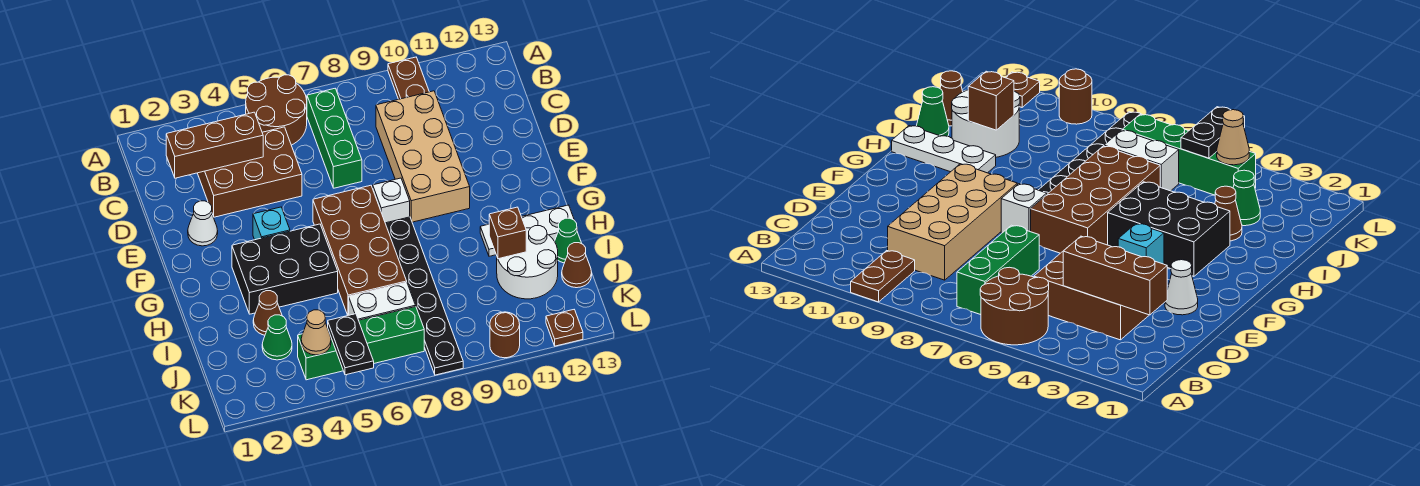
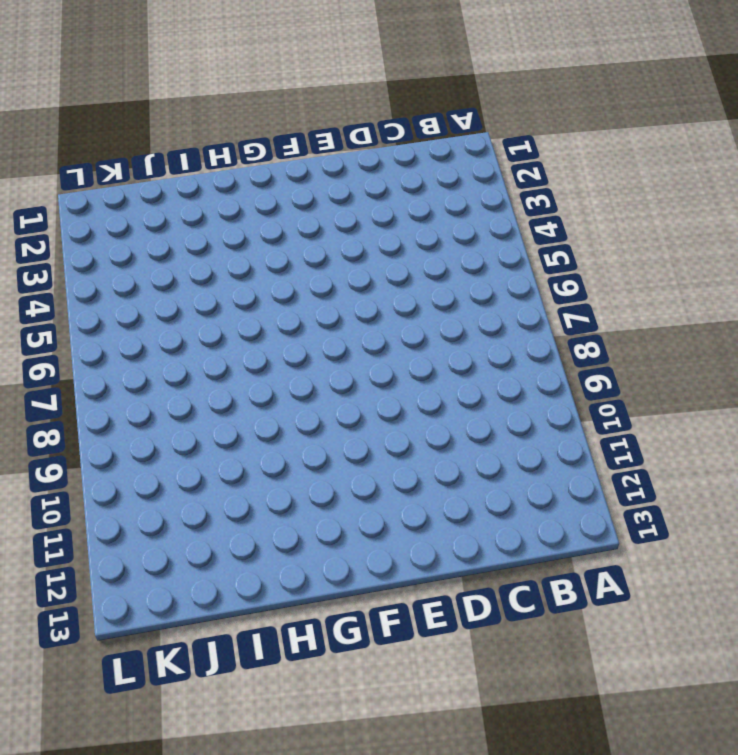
none -> brown 2x2 round brick [246,75,307,145]
none -> brown 1x2 plate [388,57,429,99]
none -> green 1x3 brick [307,89,362,188]

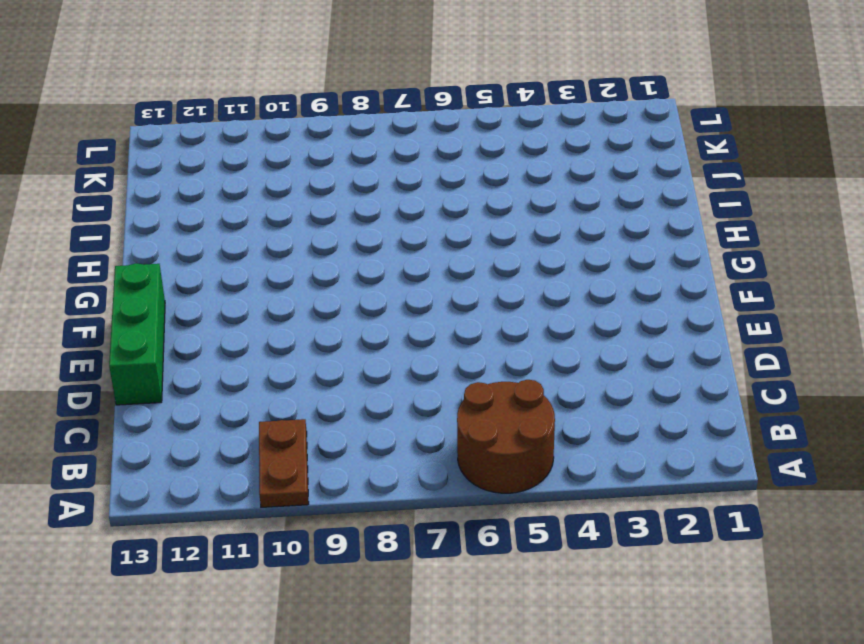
green 1x3 brick [109,263,165,405] -> green 1x3 brick moved to [307,89,362,188]
none -> brown 2x3 brick [198,127,302,217]
none -> tan 2x4 brick [376,91,470,222]
none -> white 1x1 cone [188,201,218,246]

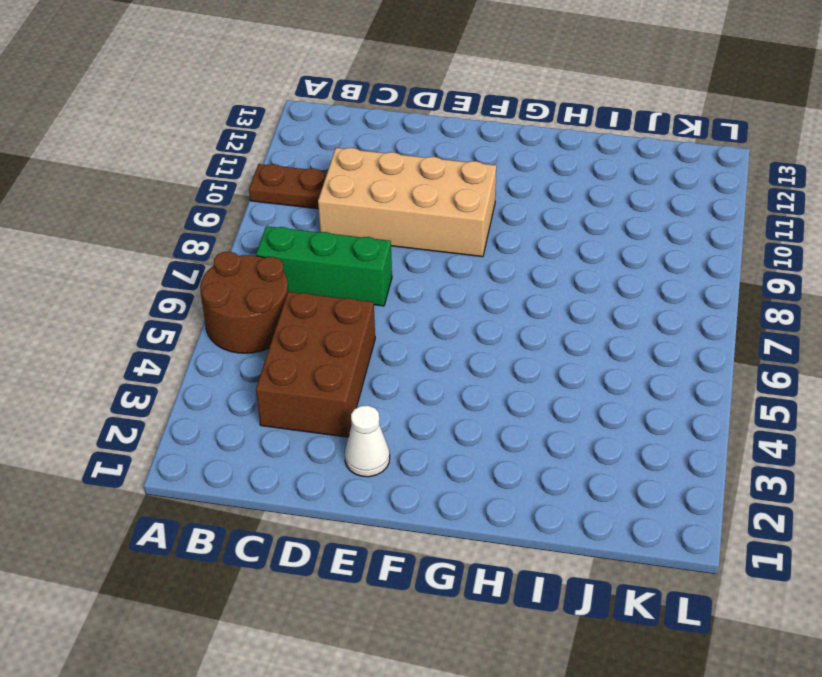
none -> cyan 1x1 brick [253,207,290,240]
none -> brown 2x4 brick [313,185,407,315]
none -> white 1x1 brick [373,178,410,223]

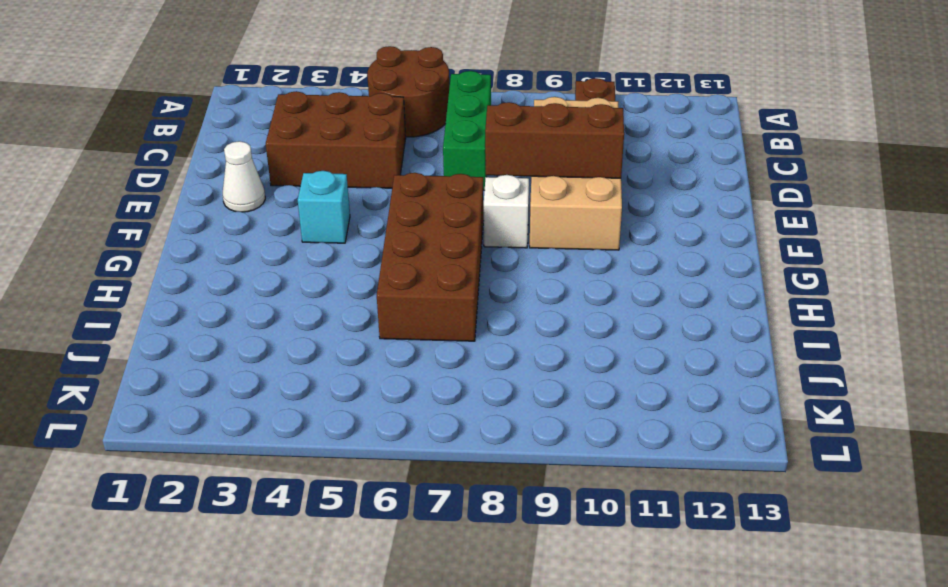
brown 1x3 brick [485,102,624,178] -> brown 1x3 brick moved to [166,112,263,178]
none -> black 2x3 brick [232,224,338,314]
none -> black 1x6 plate [385,217,463,375]
none -> white 1x3 plate [480,205,574,256]

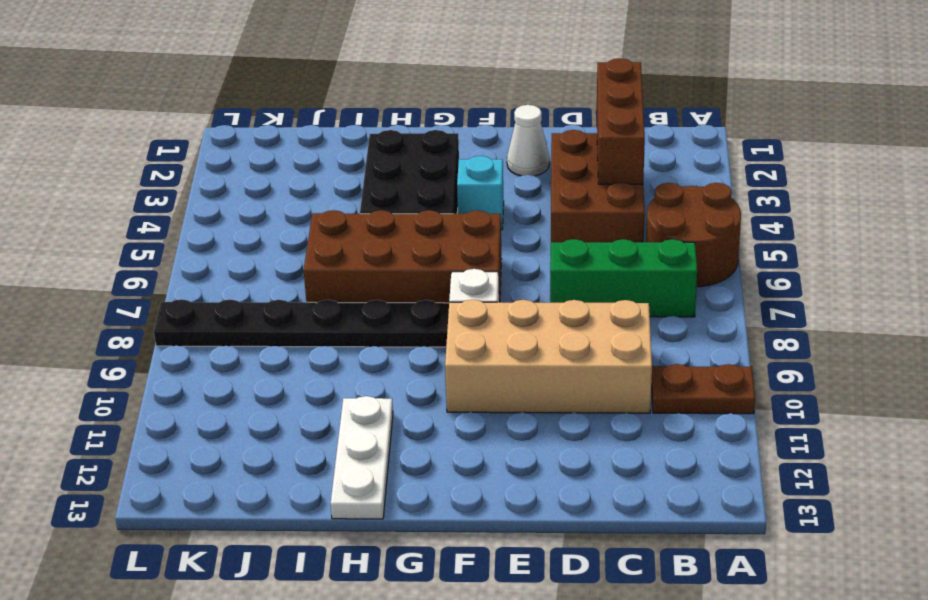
none -> brown 1x1 cone [253,291,282,335]
none -> white 2x2 round brick [497,226,558,299]
none -> green 1x1 cone [555,218,582,263]

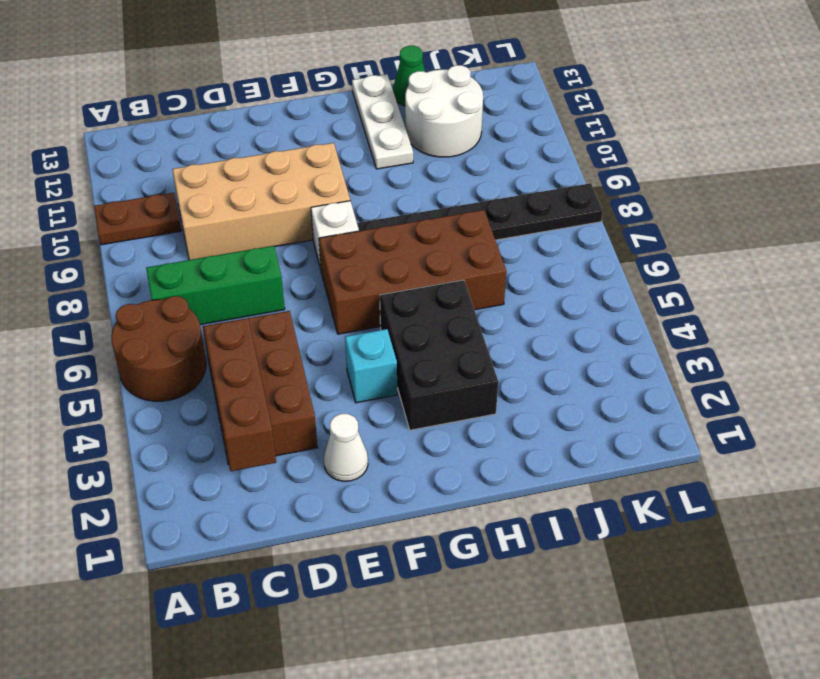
none -> brown 1x1 cone [253,291,282,335]
none -> green 1x1 cone [262,315,292,360]
none -> white 1x2 brick [349,282,416,320]

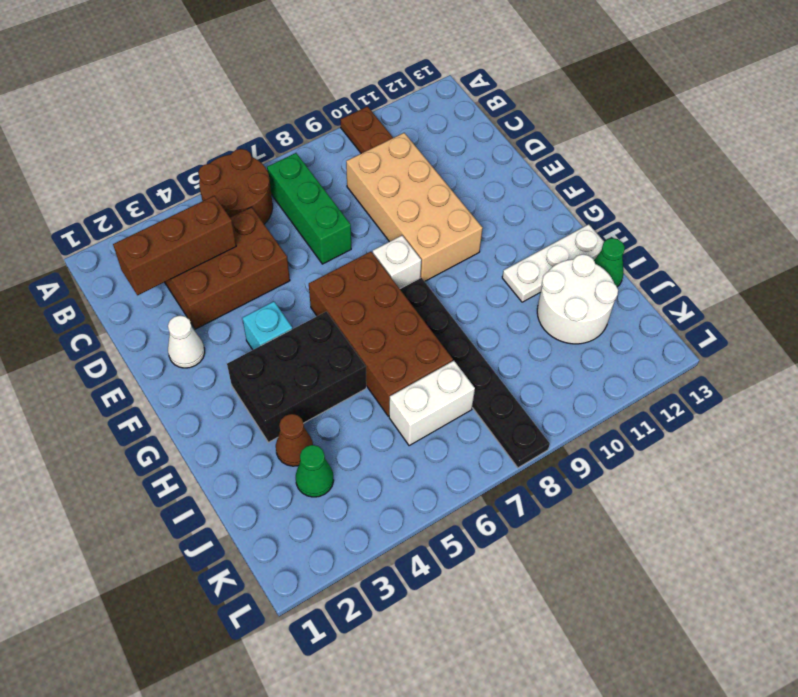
none -> brown 1x1 cone [562,243,592,288]
none -> green 1x4 brick [298,307,424,380]
none -> brown 1x1 round brick [490,312,520,358]

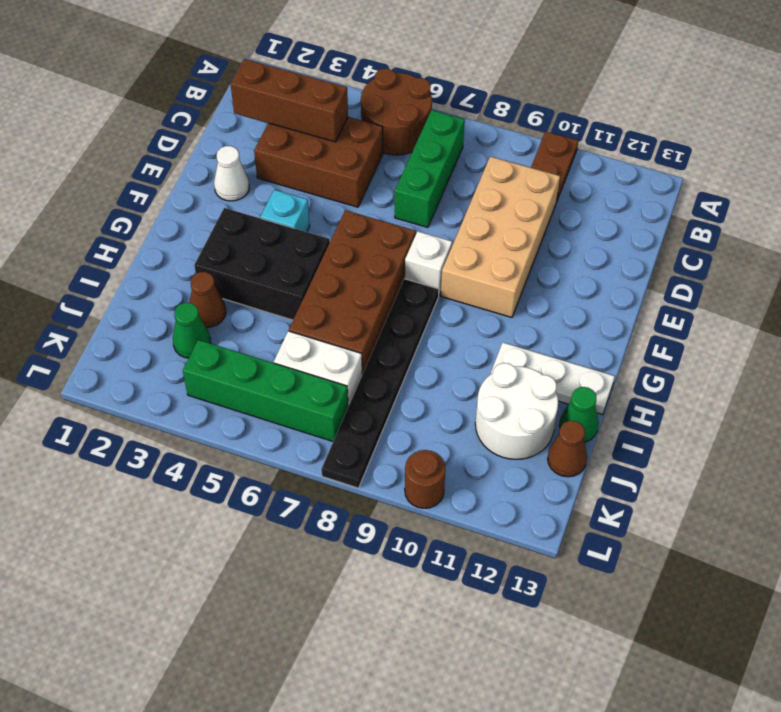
none -> brown 1x1 plate [546,310,583,346]
none -> brown 1x1 brick [489,207,526,259]
none -> tan 1x1 cone [301,310,331,355]

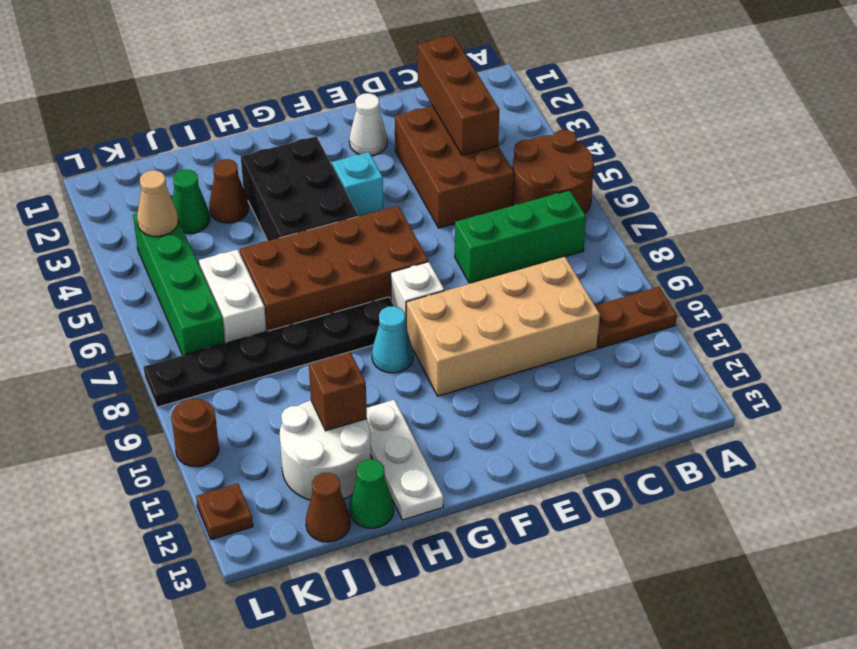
cyan 1x1 cone [372,306,413,373] -> none
none -> black 1x2 plate [328,314,374,375]

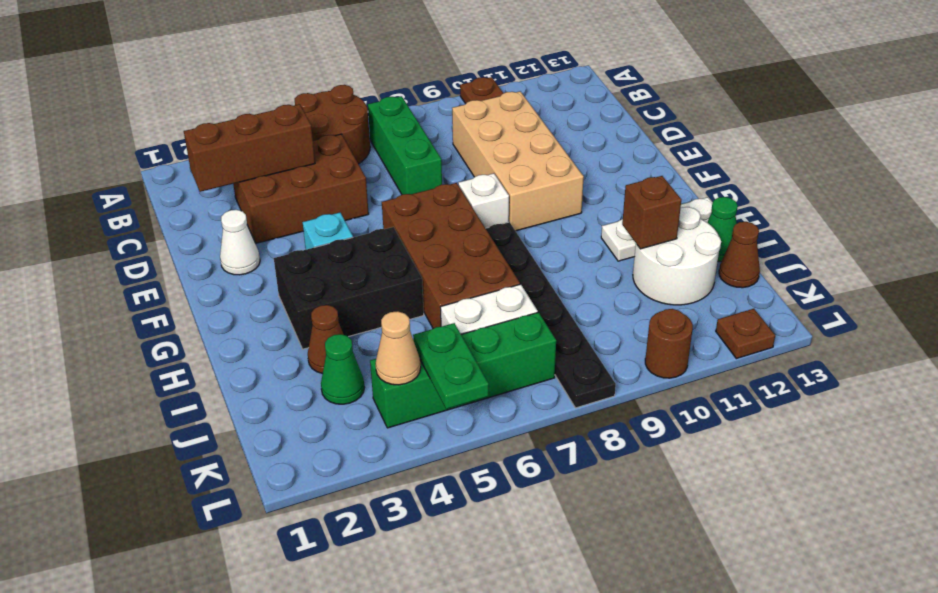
green 1x2 plate [413,323,489,409] -> black 1x2 plate [328,314,374,375]

